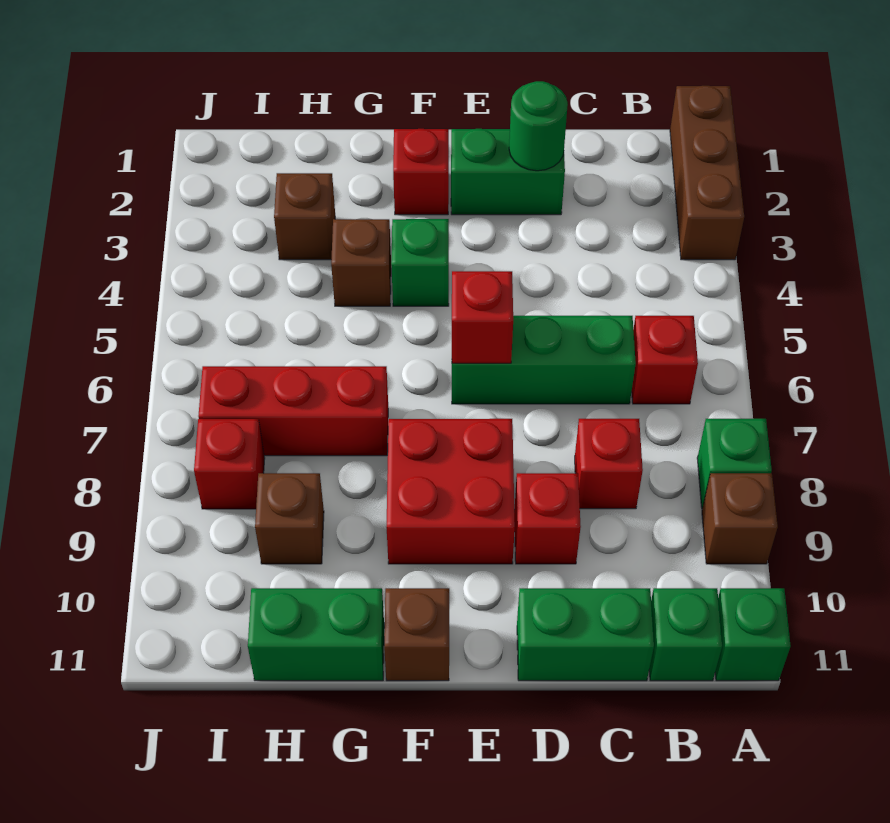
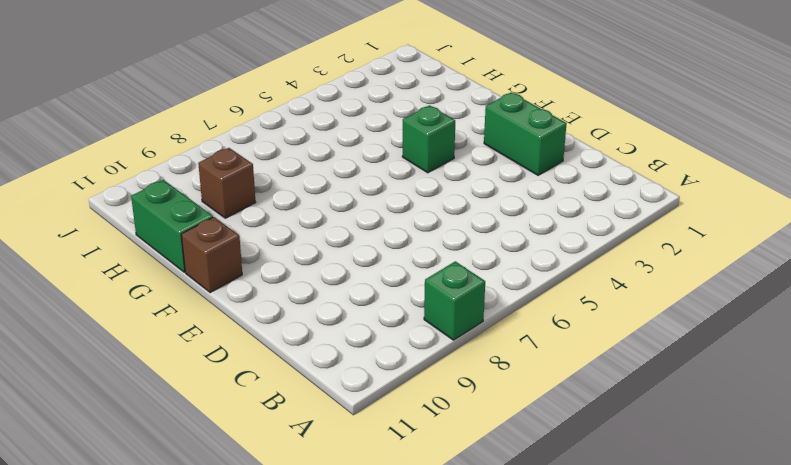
none -> brown 1x3 brick [670,86,744,260]
none -> brown 1x1 brick [702,473,778,564]
none -> green 1x1 brick [715,588,791,681]

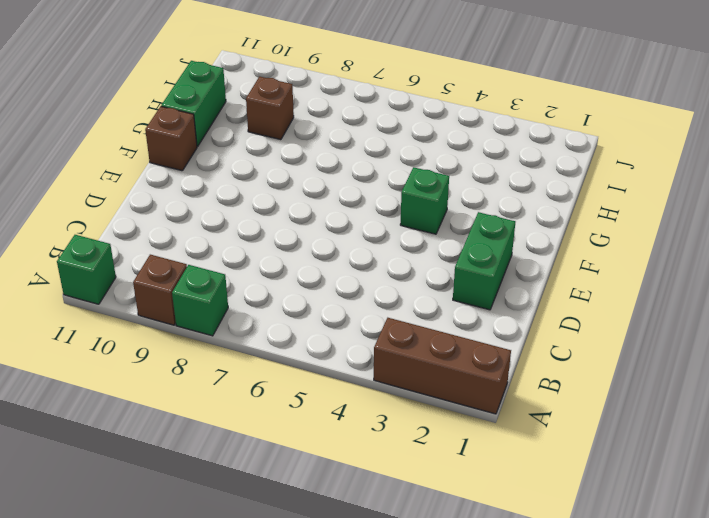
none -> red 1x1 brick [632,316,698,404]
none -> green 1x1 brick [649,588,722,681]
none -> green 1x3 brick [452,316,636,404]

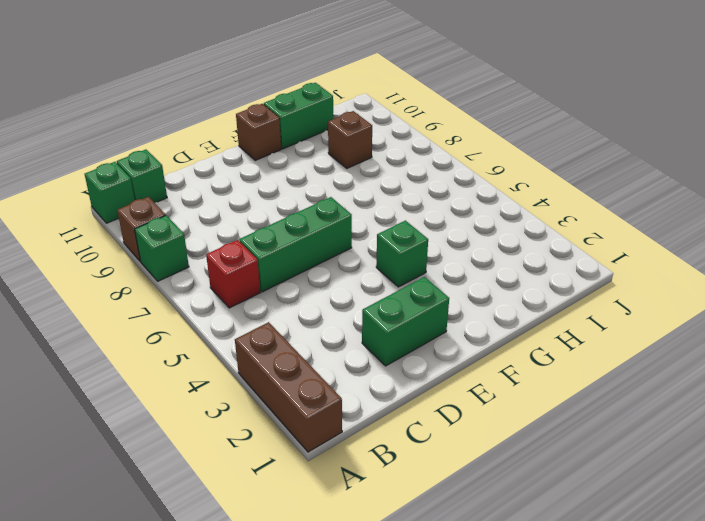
none -> red 1x1 brick [575,419,643,509]
none -> green 1x2 brick [517,588,654,681]
none -> red 1x1 brick [514,473,581,564]

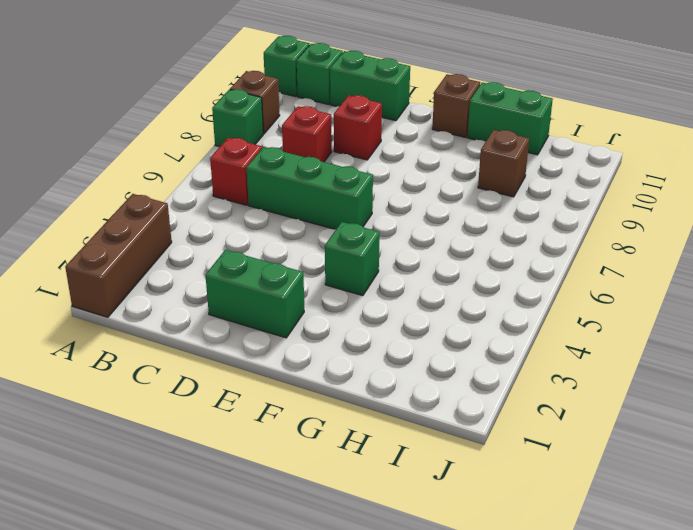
none -> red 2x2 brick [387,419,515,564]
none -> red 1x1 brick [393,129,449,215]
none -> brown 1x1 brick [331,219,391,306]

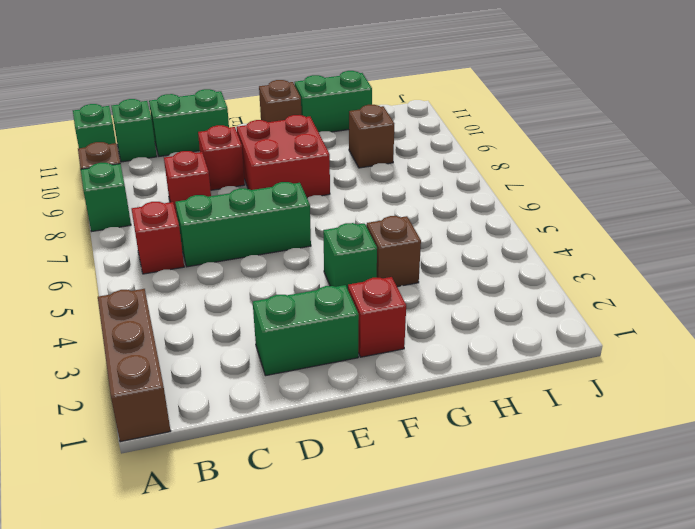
none -> red 1x3 brick [198,366,388,456]
none -> brown 1x1 brick [274,173,335,260]
none -> red 1x1 brick [194,419,265,509]

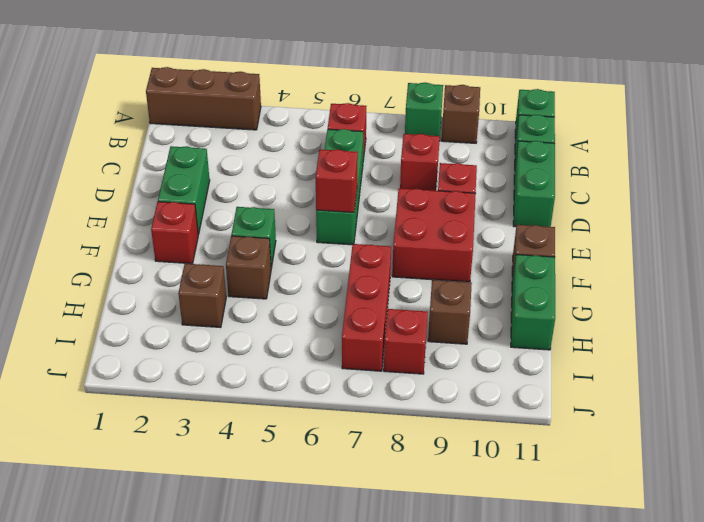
none -> green 1x1 round brick [509,81,568,171]

